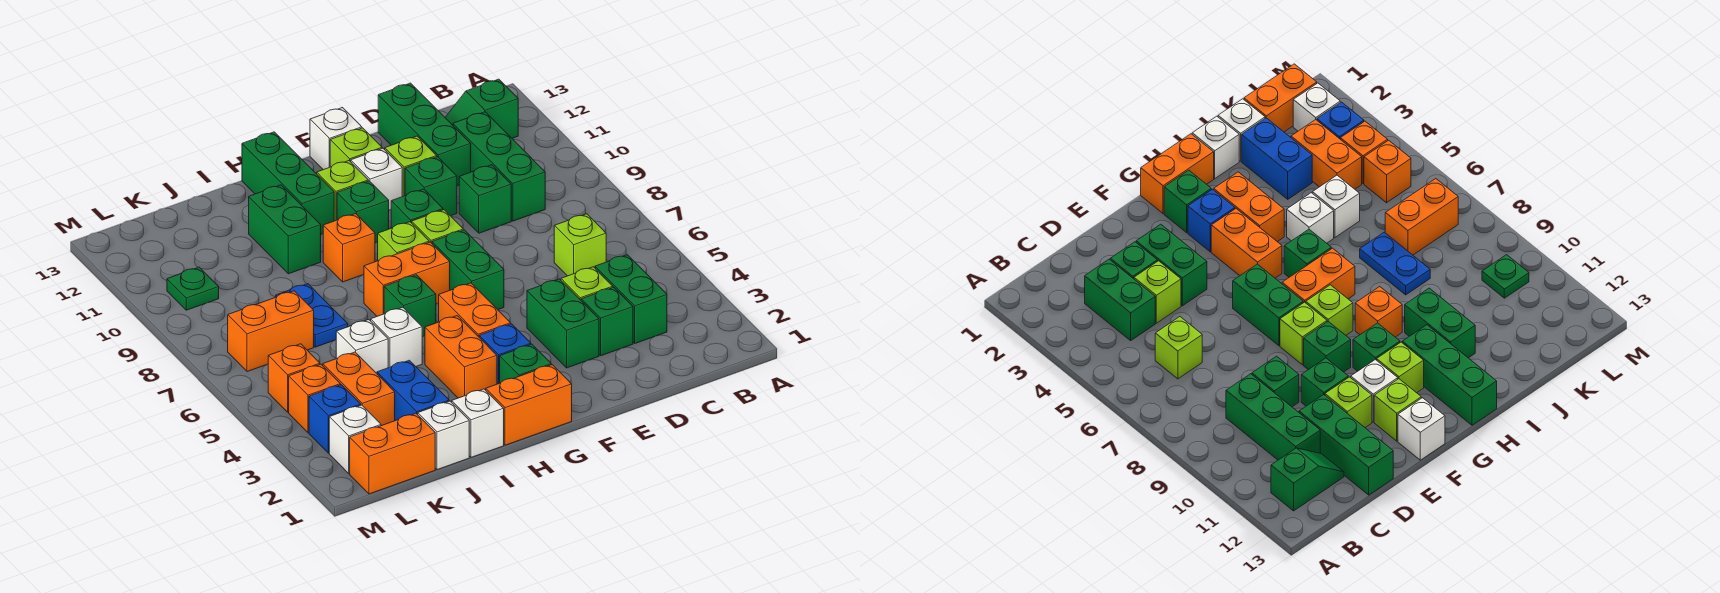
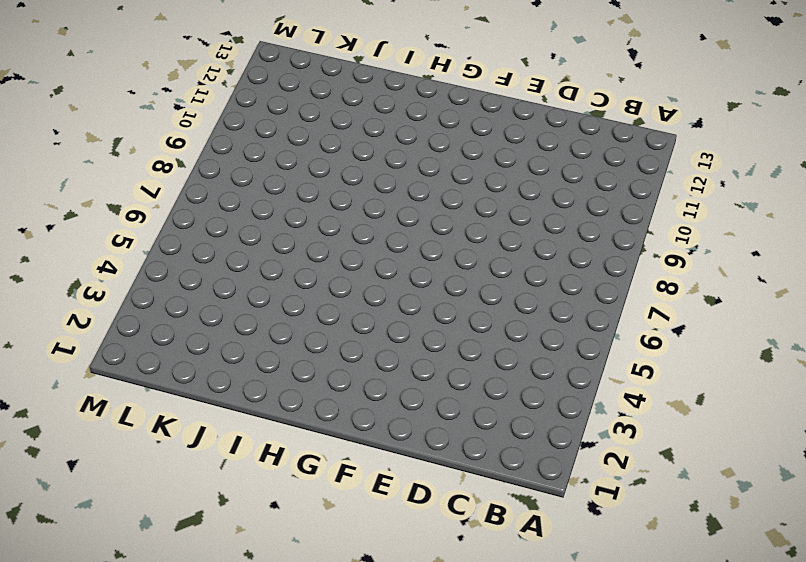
none -> green 1x2 slope [445,79,518,138]
none -> green 1x2 brick [595,255,667,343]
none -> lime 1x1 brick [554,214,606,276]
none -> green 1x3 brick [453,112,545,221]

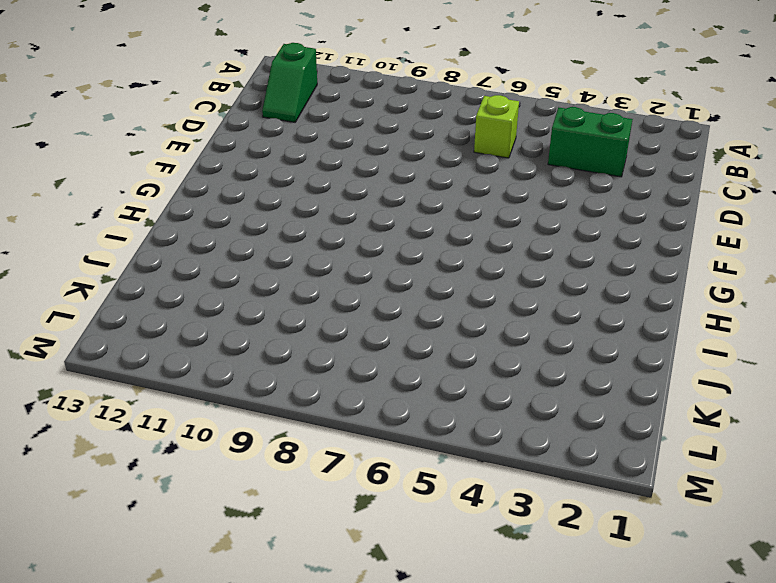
none -> green 1x3 brick [453,112,545,221]
none -> green 1x1 brick [581,287,633,356]
none -> lime 1x1 brick [561,267,613,300]
none -> green 1x1 brick [459,165,511,233]

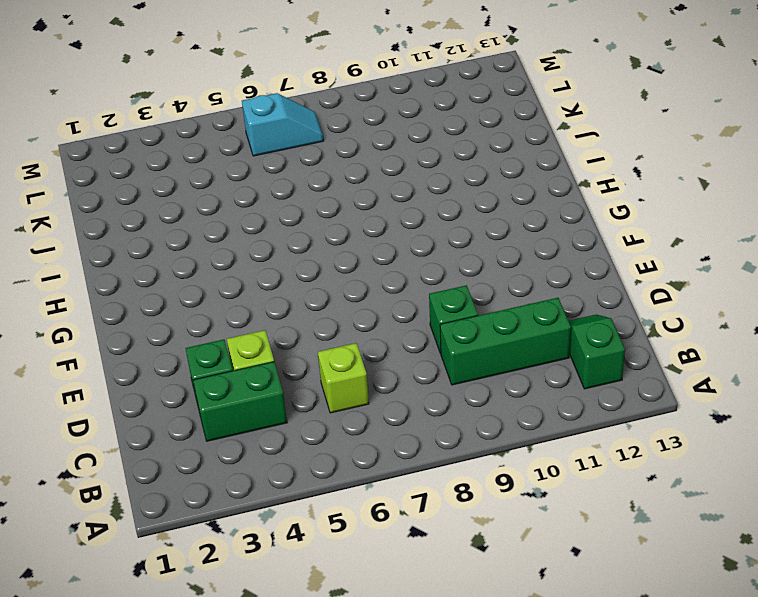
cyan 1x2 slope [242,93,324,156] -> orange 1x2 brick [228,291,314,372]
none -> green 1x3 brick [378,83,471,186]
none -> green 1x2 brick [527,279,599,368]
none -> green 1x1 brick [405,157,457,216]
none -> lime 1x1 brick [385,136,437,197]

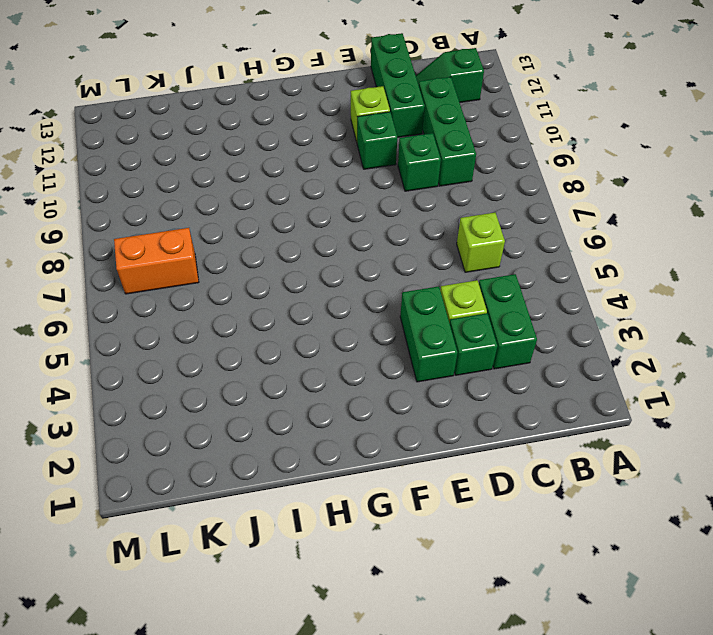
none -> green 1x2 brick [432,230,504,310]
none -> lime 1x1 brick [412,210,463,243]
none -> green 1x1 brick [391,189,443,228]
none -> white 1x1 brick [351,148,402,210]

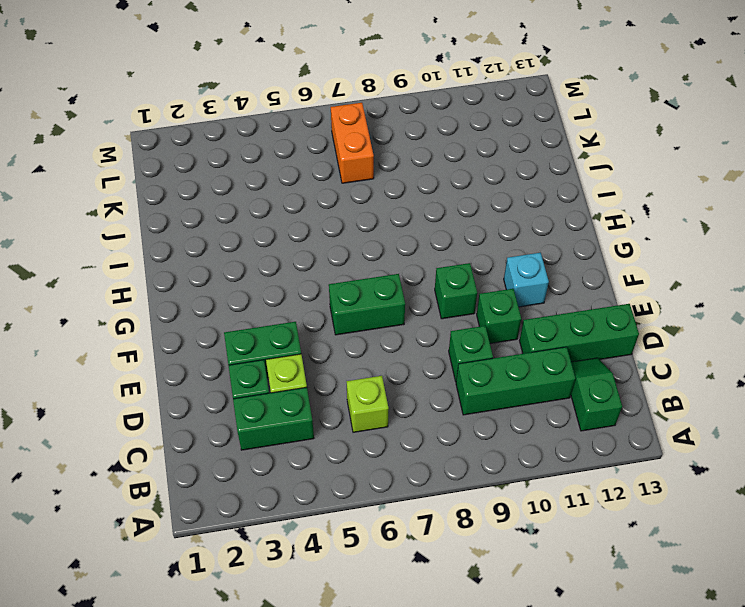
cyan 1x1 brick [504,253,549,307] -> white 1x1 brick [351,148,402,210]
none -> lime 1x1 brick [385,136,437,197]
none -> lime 1x1 brick [412,210,463,243]
none -> lime 1x1 brick [330,128,382,167]
none -> white 1x1 brick [310,108,362,170]

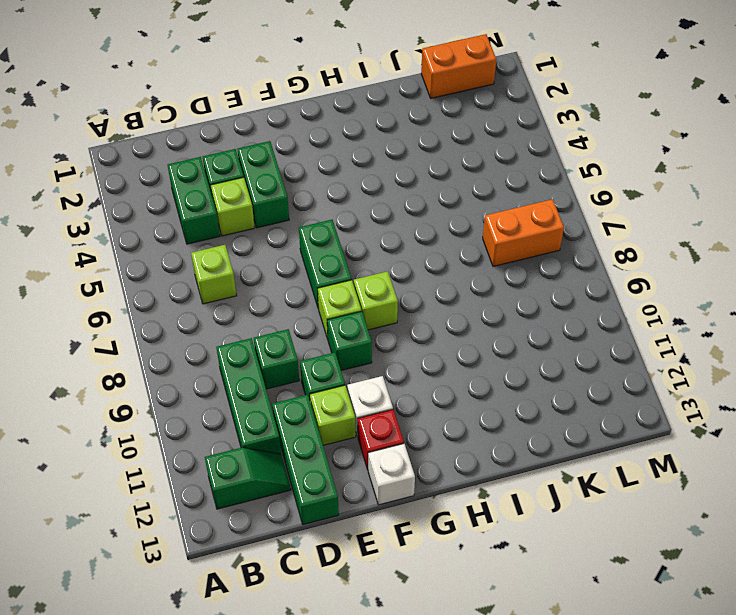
red 1x1 brick [358,410,404,469] -> lime 1x1 brick [330,128,382,167]
none -> orange 1x2 brick [486,365,572,445]
none -> green 1x1 brick [500,344,551,383]
none -> blue 1x1 brick [479,324,531,384]
none -> orange 1x2 brick [439,283,511,337]

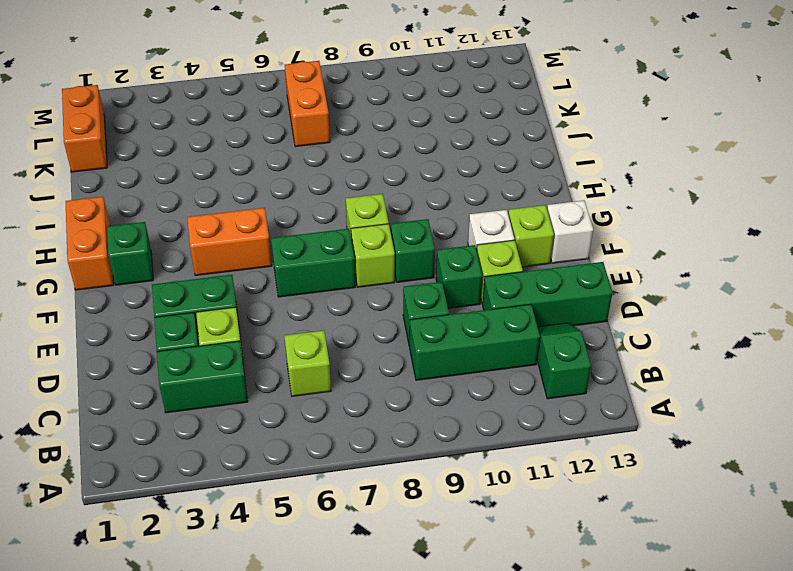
none -> blue 1x1 brick [479,324,531,384]
none -> orange 1x2 brick [364,242,450,316]
none -> green 1x1 brick [337,181,389,243]
none -> lime 1x1 brick [317,161,368,221]

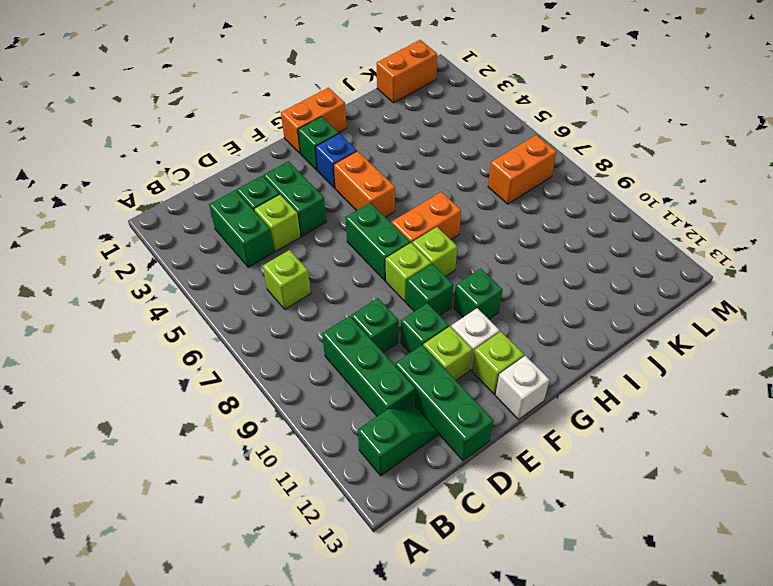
none -> lime 1x1 brick [317,161,368,221]
none -> orange 1x2 brick [425,316,497,398]
none -> green 1x1 brick [384,275,436,337]
none -> orange 1x1 brick [323,214,375,282]

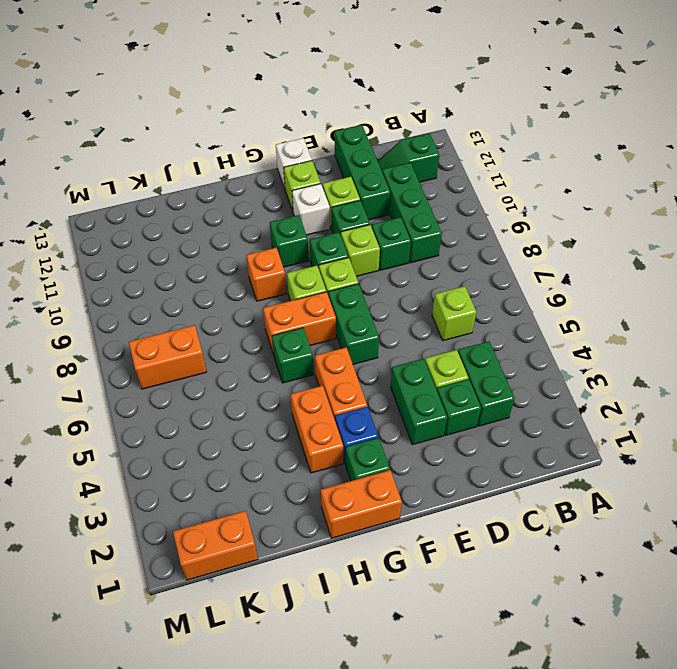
lime 1x1 brick [341,225,380,276] -> lime 1x1 brick moved to [317,161,368,221]
none -> green 1x3 brick [242,132,334,234]
none -> white 1x1 brick [452,389,504,457]
none -> white 1x1 brick [371,307,422,368]
none -> green 1x2 brick [249,185,321,274]

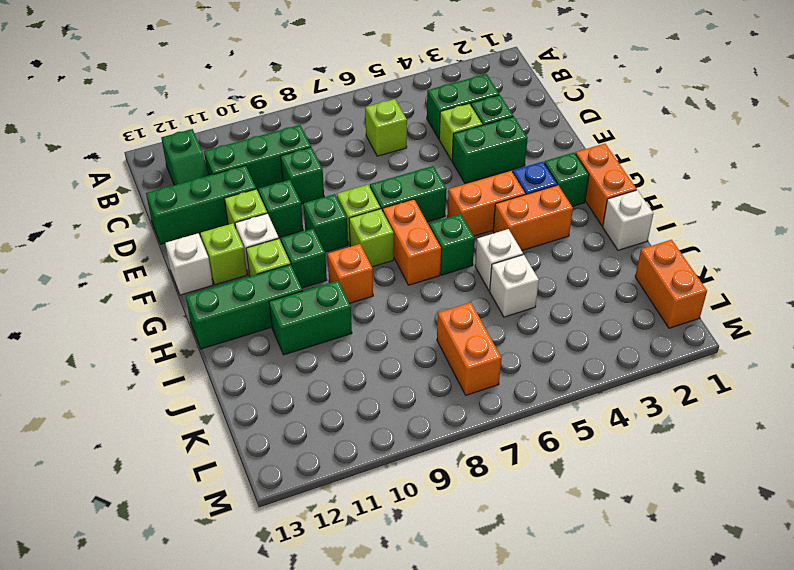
none -> white 1x1 brick [418,401,469,470]
none -> blue 1x2 brick [377,360,449,421]
none -> blue 1x2 plate [276,284,348,347]
none -> orange 1x2 brick [323,352,395,426]

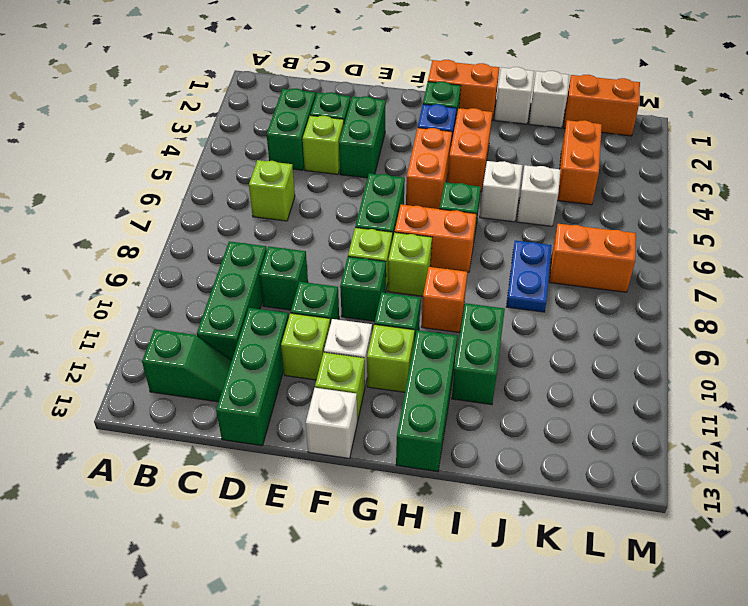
none -> blue 1x2 brick [377,360,449,421]
none -> white 1x1 brick [329,405,381,473]
none -> blue 1x1 brick [309,385,361,453]
none -> orange 1x1 brick [289,364,340,433]

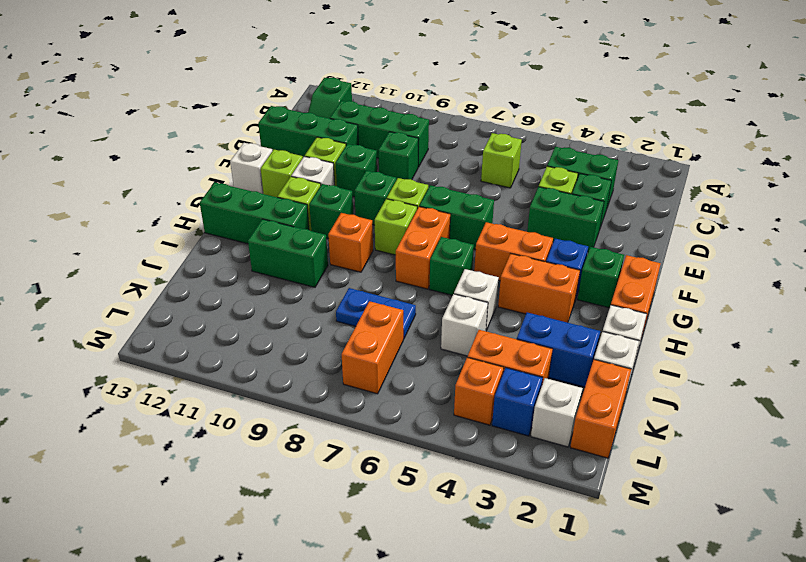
none -> orange 1x1 brick [268,344,320,412]
none -> green 1x1 plate [167,267,219,310]

